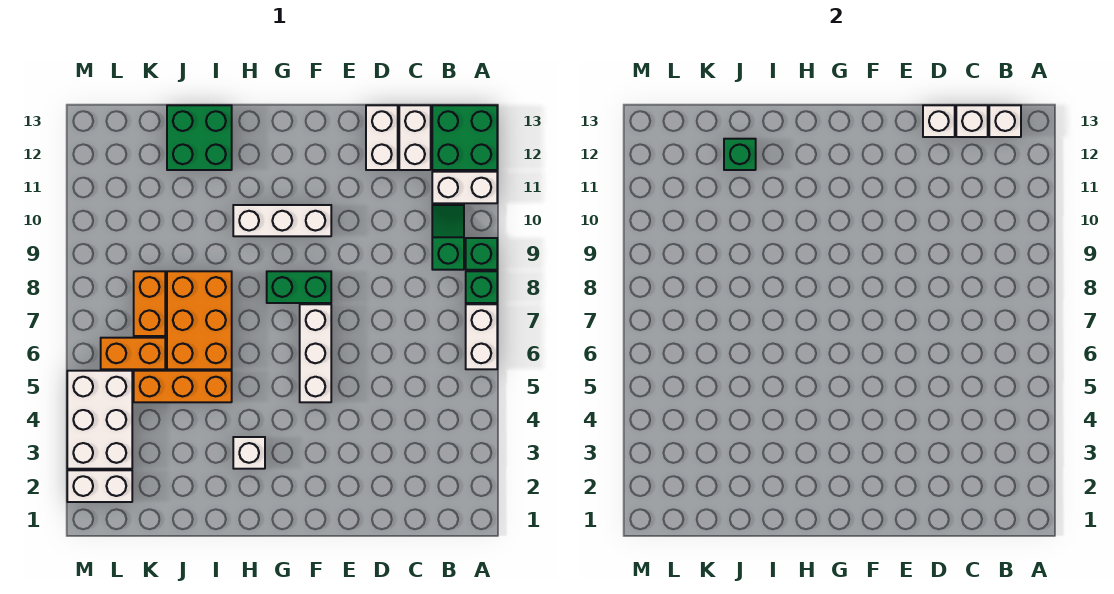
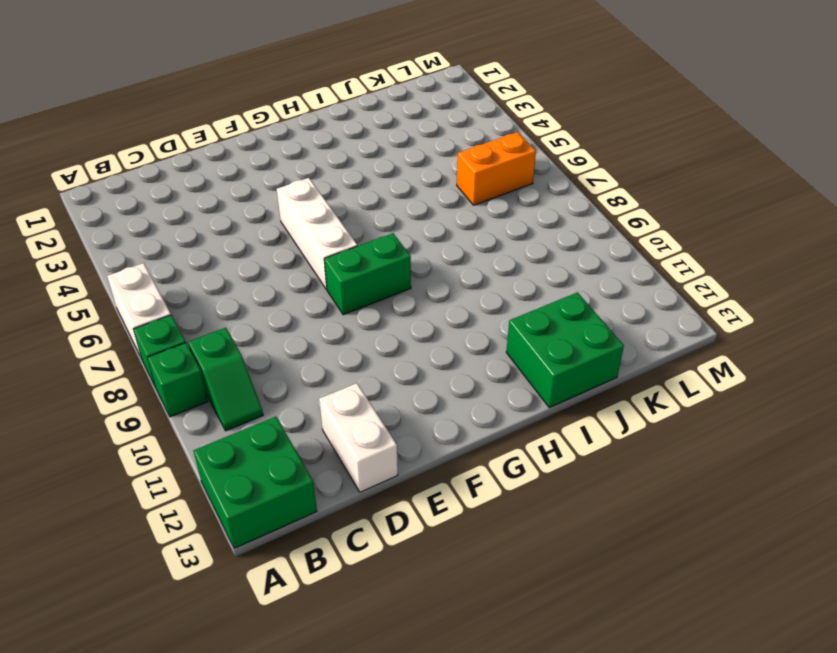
none -> white 1x2 brick [432,172,497,203]
none -> white 1x2 brick [399,105,431,170]
none -> white 1x3 brick [233,205,331,236]

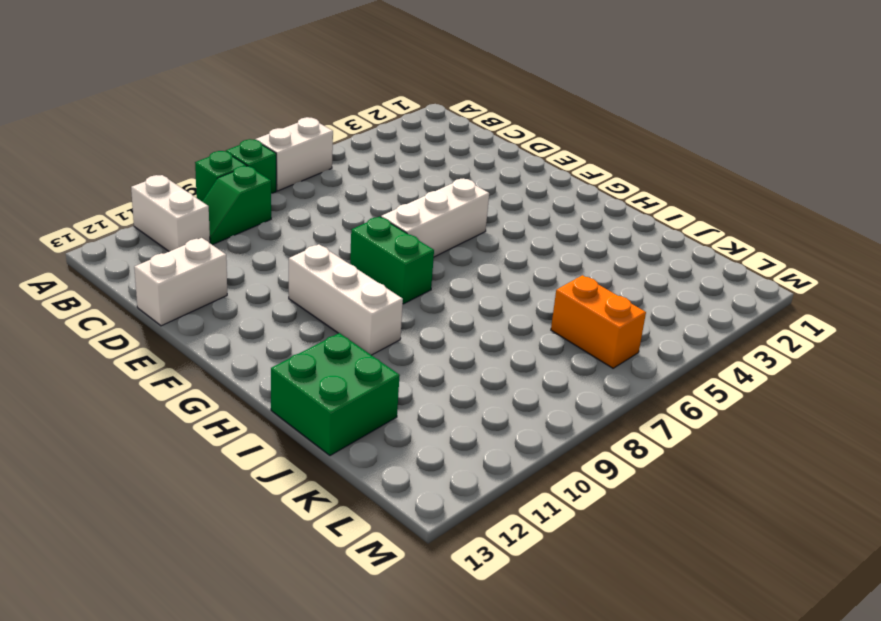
none -> green 2x2 brick [432,105,497,170]
none -> white 1x2 brick [399,105,431,170]
none -> white 1x1 brick [233,437,265,469]

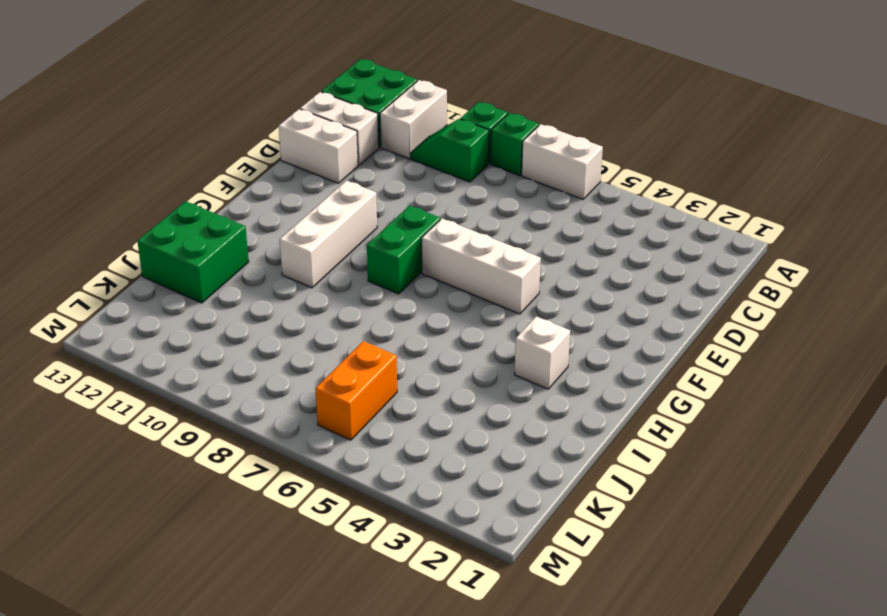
none -> orange 1x3 brick [134,371,232,402]
none -> orange 2x3 brick [167,271,232,369]
none -> orange 1x2 brick [134,271,165,336]

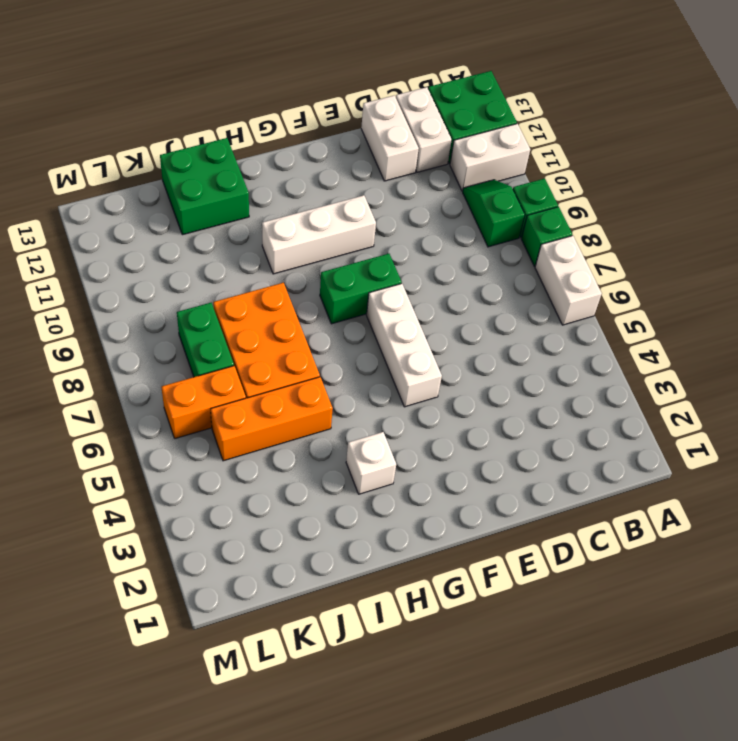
green 1x2 brick [177,303,234,377] -> orange 1x2 brick [134,271,165,336]
none -> white 1x2 brick [67,470,132,502]
none -> white 2x3 brick [67,371,132,469]
none -> white 1x1 brick [989,105,1021,137]

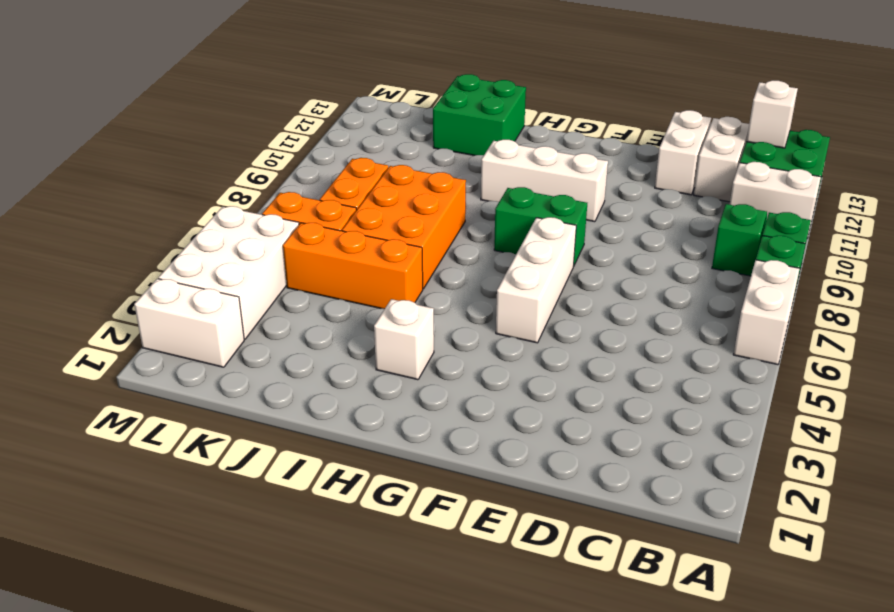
none -> white 1x1 brick [956,105,988,137]
none -> white 1x1 brick [923,105,955,137]
none -> green 1x1 brick [724,139,756,170]

